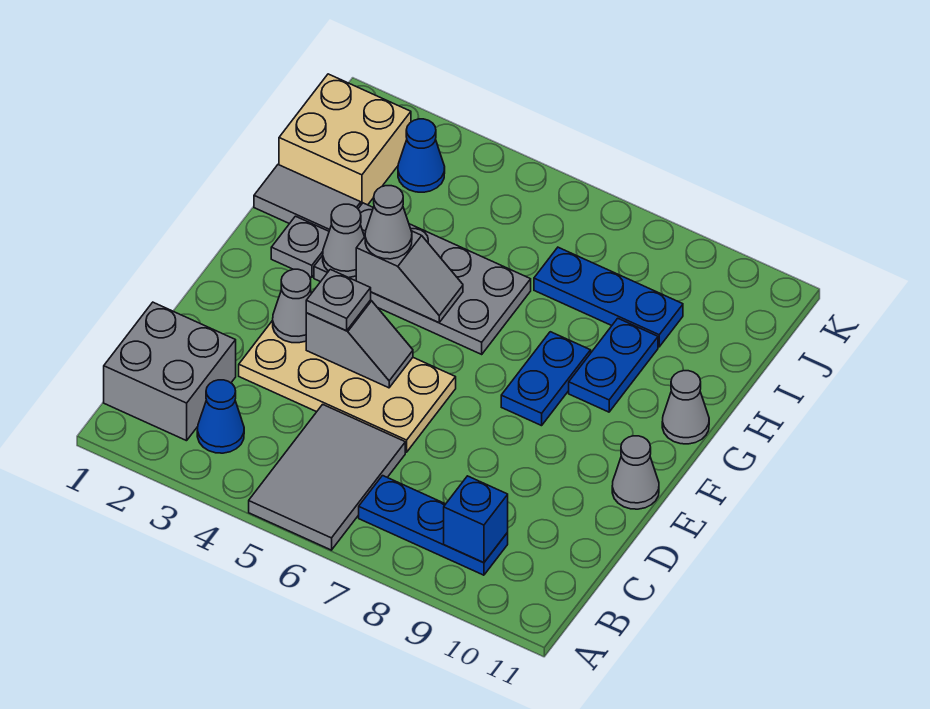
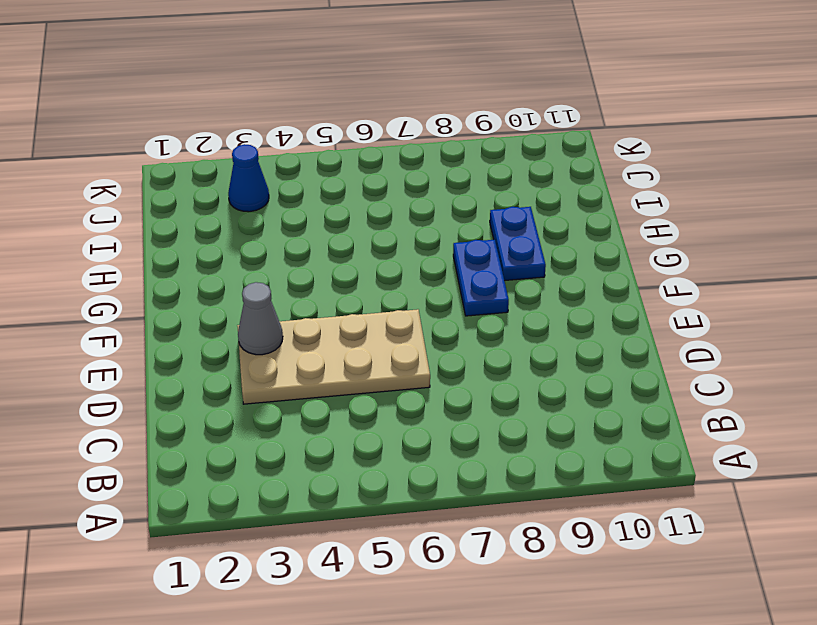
none -> grey 2x3 tile [249,404,405,550]
none -> grey 2x2 brick [104,302,236,441]
none -> blue 1x1 cone [197,380,244,453]

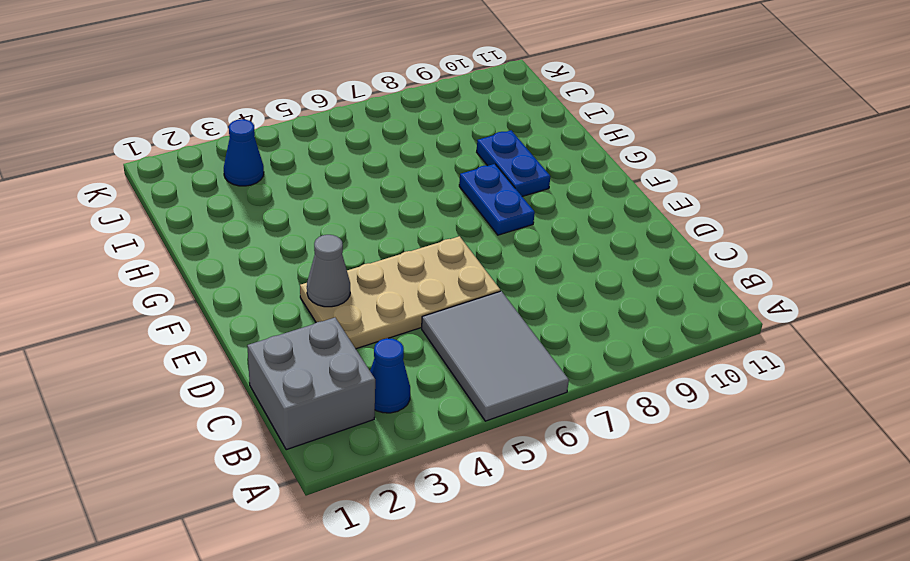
none -> blue 1x3 plate [359,476,508,575]
none -> grey 1x1 cone [612,436,659,509]
none -> grey 1x1 plate [271,216,329,278]

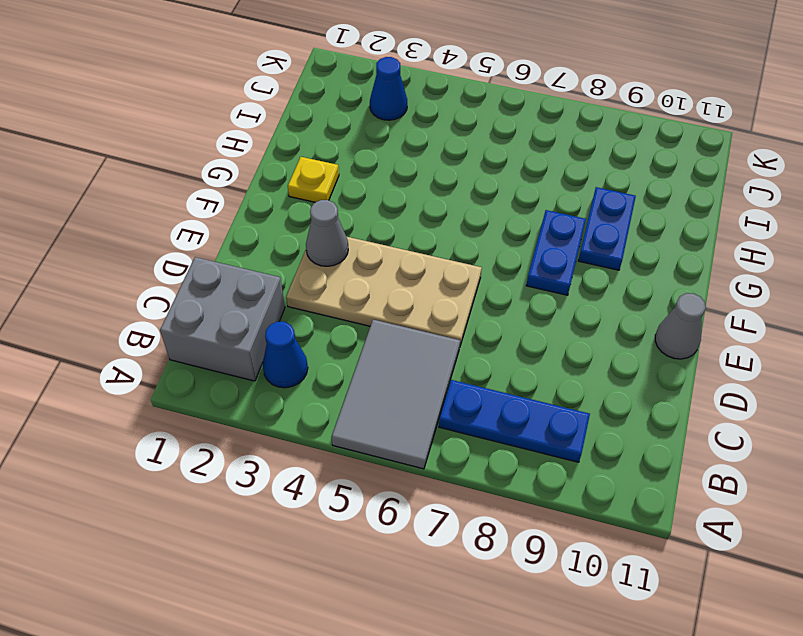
yellow 1x1 plate [288,157,339,202] -> grey 1x1 plate [271,216,329,278]
none -> grey 2x4 plate [314,203,531,354]
none -> grey 1x1 cone [662,371,709,444]
none -> grey 1x2 tile [254,165,361,231]

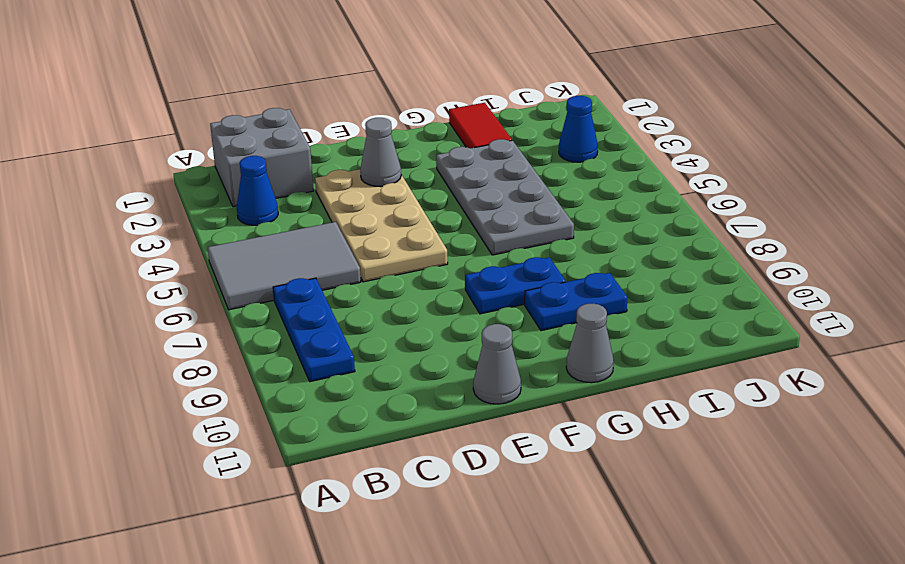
red 1x2 tile [449,103,512,148] -> grey 1x2 tile [254,165,361,231]
none -> grey 1x1 plate [271,216,329,278]
none -> tan 2x2 brick [279,74,411,205]
none -> blue 1x3 plate [534,247,683,347]

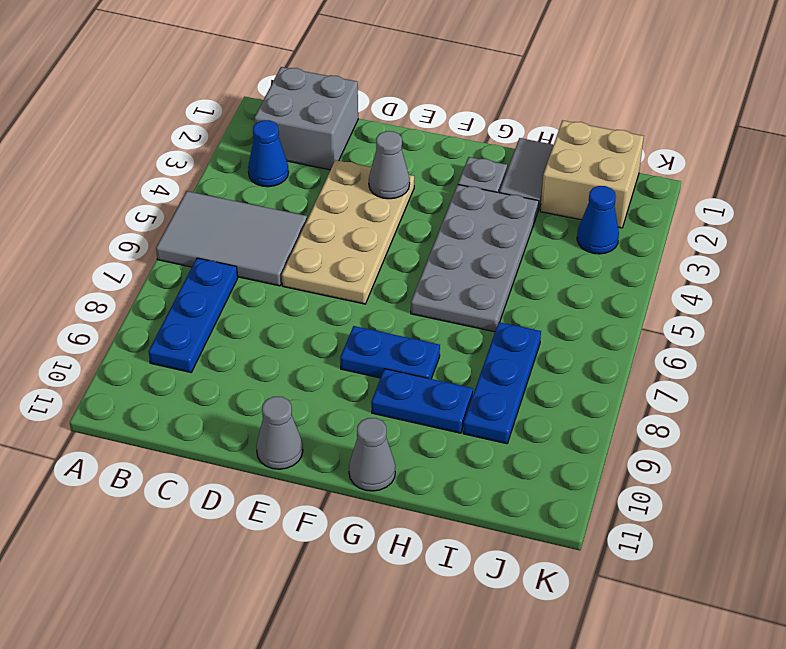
none -> blue 1x1 brick [444,476,508,563]
none -> grey 1x2 slope [306,300,413,388]
none -> grey 1x1 cone [323,204,364,278]

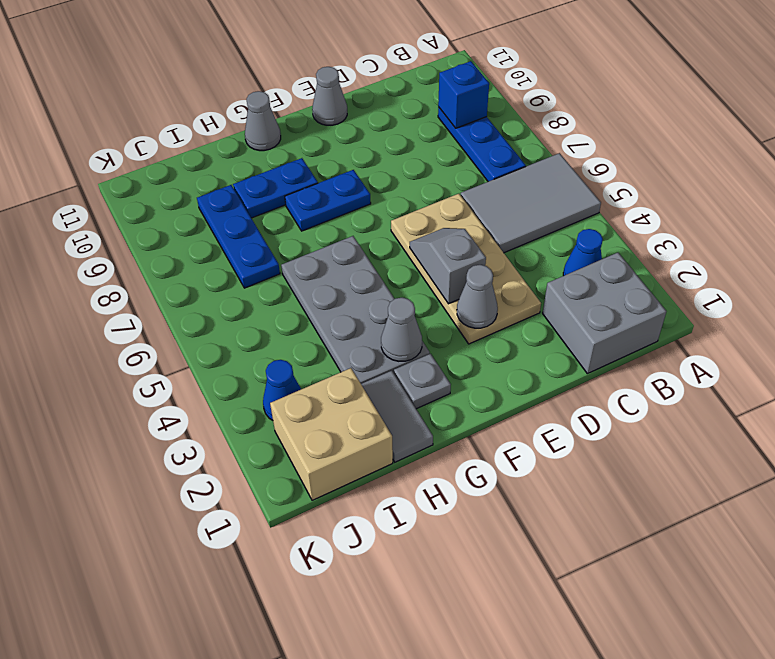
none -> grey 1x2 slope [356,231,463,323]
none -> grey 1x1 plate [306,269,371,331]
none -> grey 1x1 cone [365,186,412,259]

